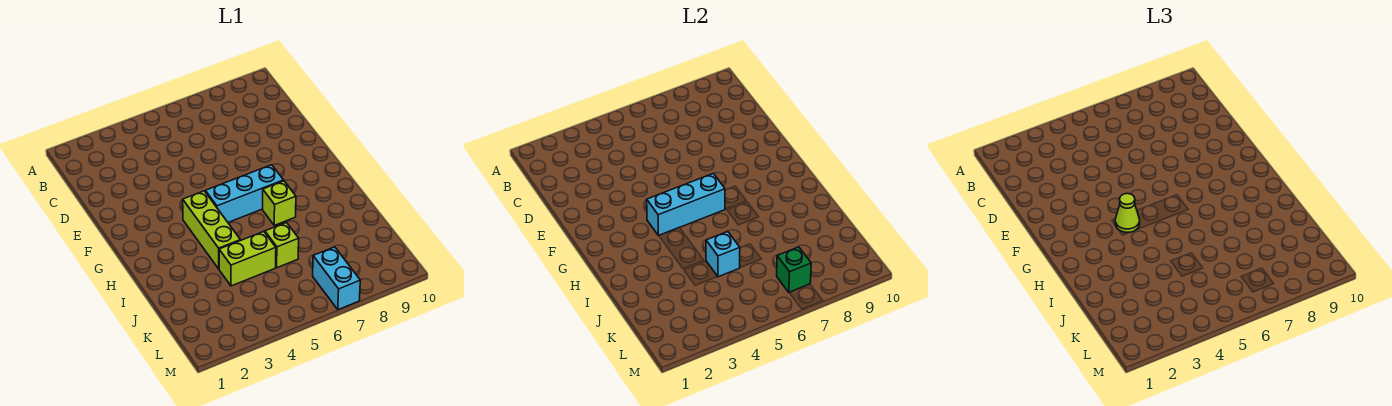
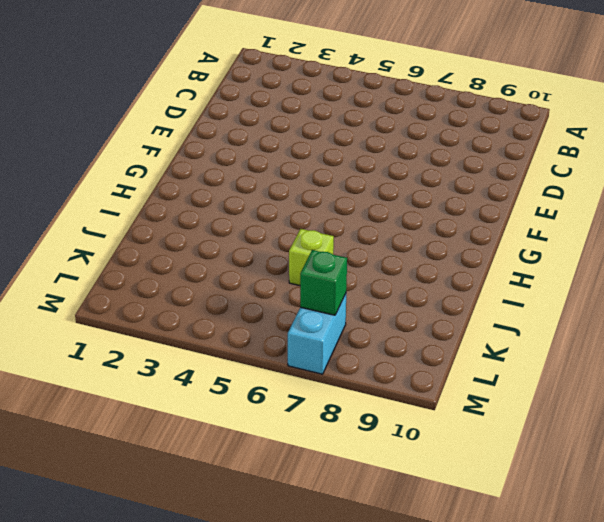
none -> lime 1x3 brick [183,191,240,269]
none -> cyan 1x3 brick [205,165,284,222]

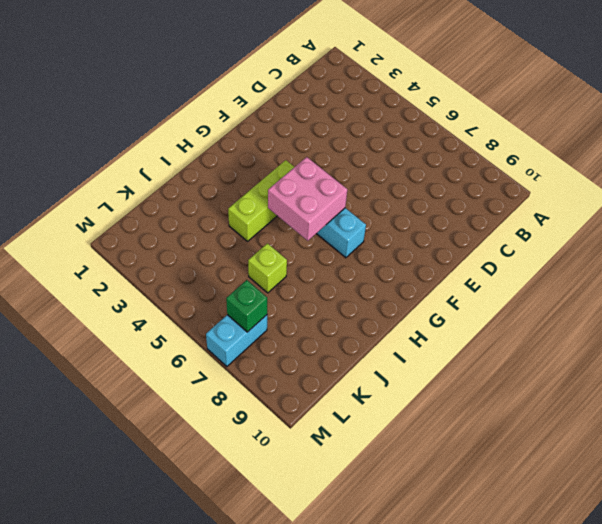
pink 2x2 brick [268,157,347,241] -> cyan 1x3 brick [647,174,725,235]
none -> lime 1x1 brick [263,181,296,225]
none -> lime 1x2 brick [219,232,276,286]

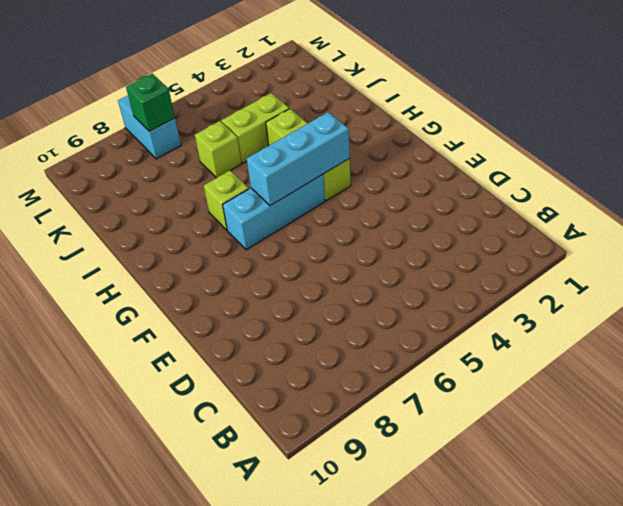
none -> cyan 1x1 brick [706,232,740,277]
none -> lime 1x1 cone [1115,193,1140,232]

